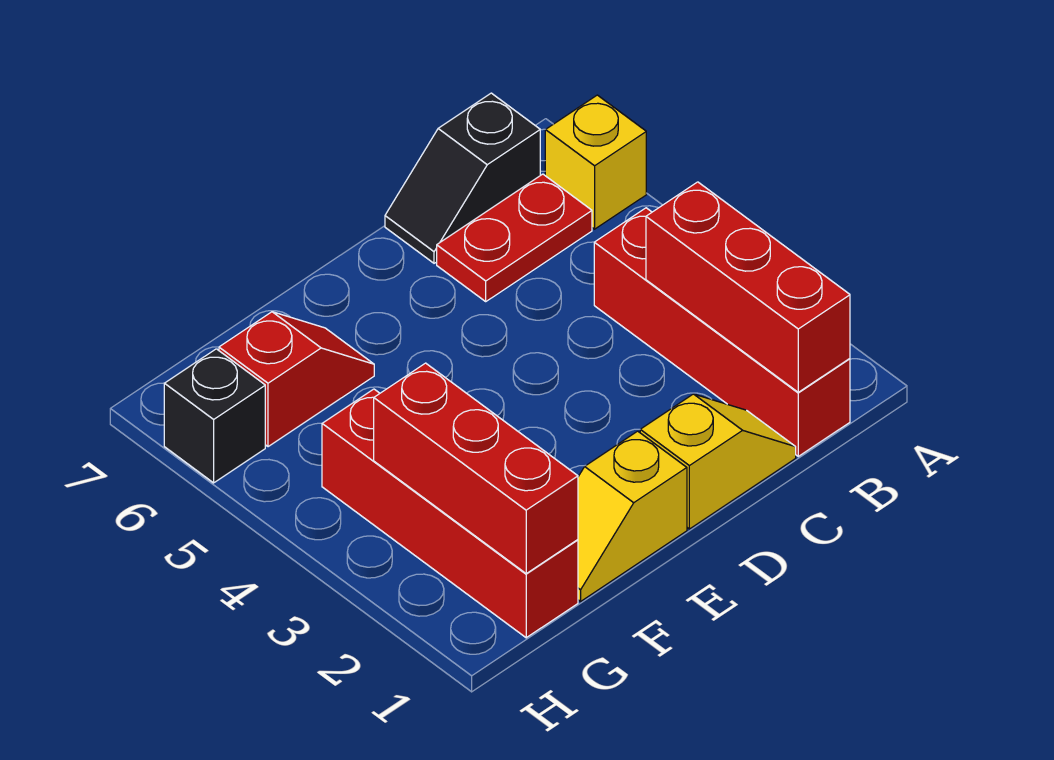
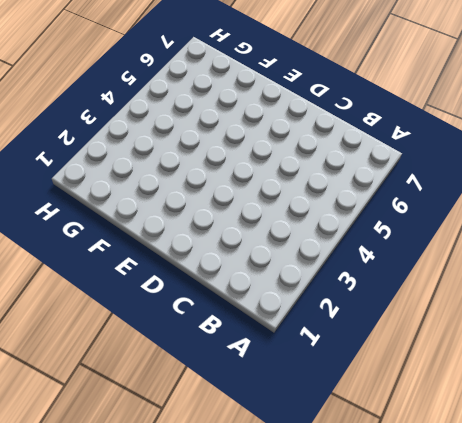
none -> yellow 1x1 brick [545,95,646,229]
none -> red 1x4 brick [594,208,850,456]

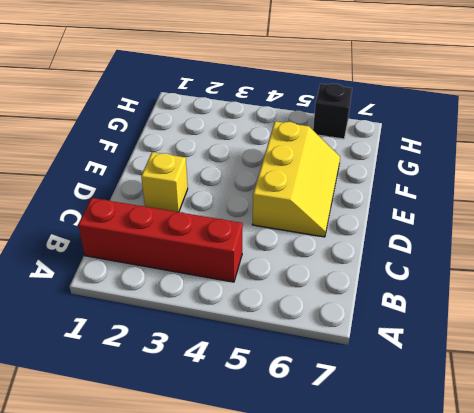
yellow 1x1 brick [141,152,188,212] -> yellow 1x1 brick moved to [545,95,646,229]
yellow 2x3 slope [252,121,340,237] -> red 1x2 slope [219,312,374,447]
none -> red 1x2 plate [437,174,592,301]
none -> black 1x2 slope [385,93,540,263]

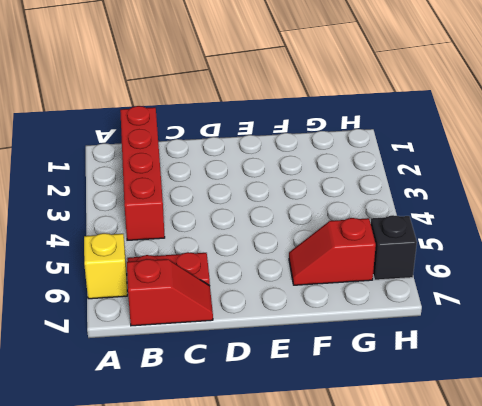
red 1x2 slope [127,259,213,326] -> black 1x2 slope [385,93,540,263]
none -> yellow 1x2 slope [640,394,796,529]
none -> yellow 1x2 slope [578,431,687,601]

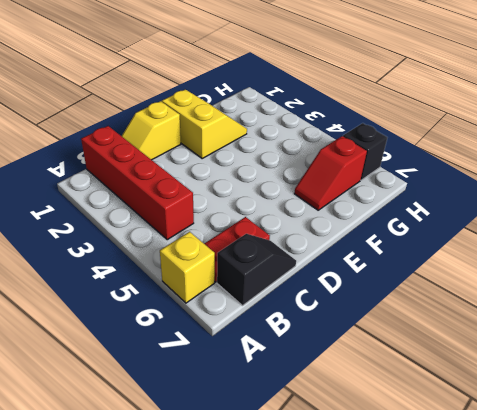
yellow 2x2 slope [162,89,247,158] -> yellow 1x2 slope [578,431,687,601]
none -> red 1x4 brick [322,389,578,638]
none -> red 1x3 brick [646,182,850,392]

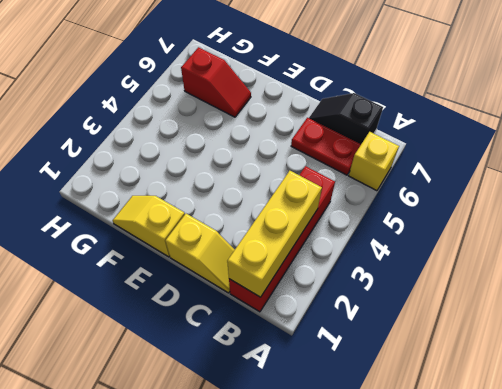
yellow 1x3 brick [227,171,322,297] -> red 1x3 brick [646,182,850,392]
none -> red 1x4 brick [322,389,578,638]
none -> black 1x1 brick [164,349,265,483]

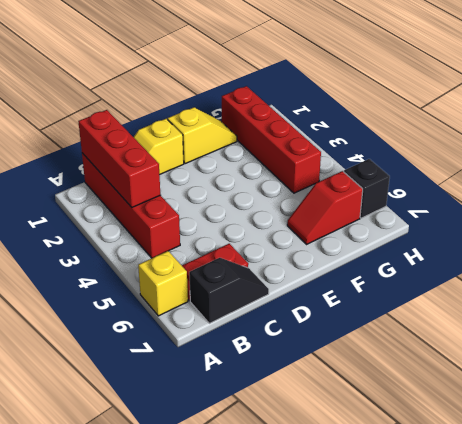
none -> red 1x3 brick [374,363,578,573]

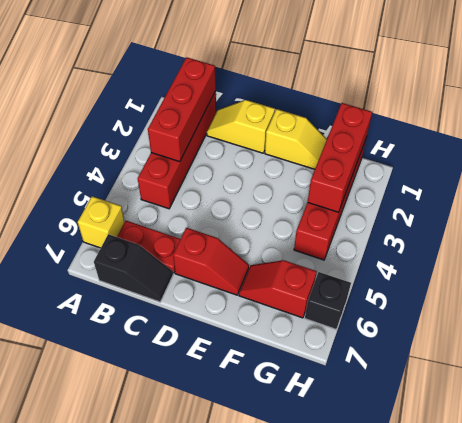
red 1x2 slope [173,228,249,295] -> none

